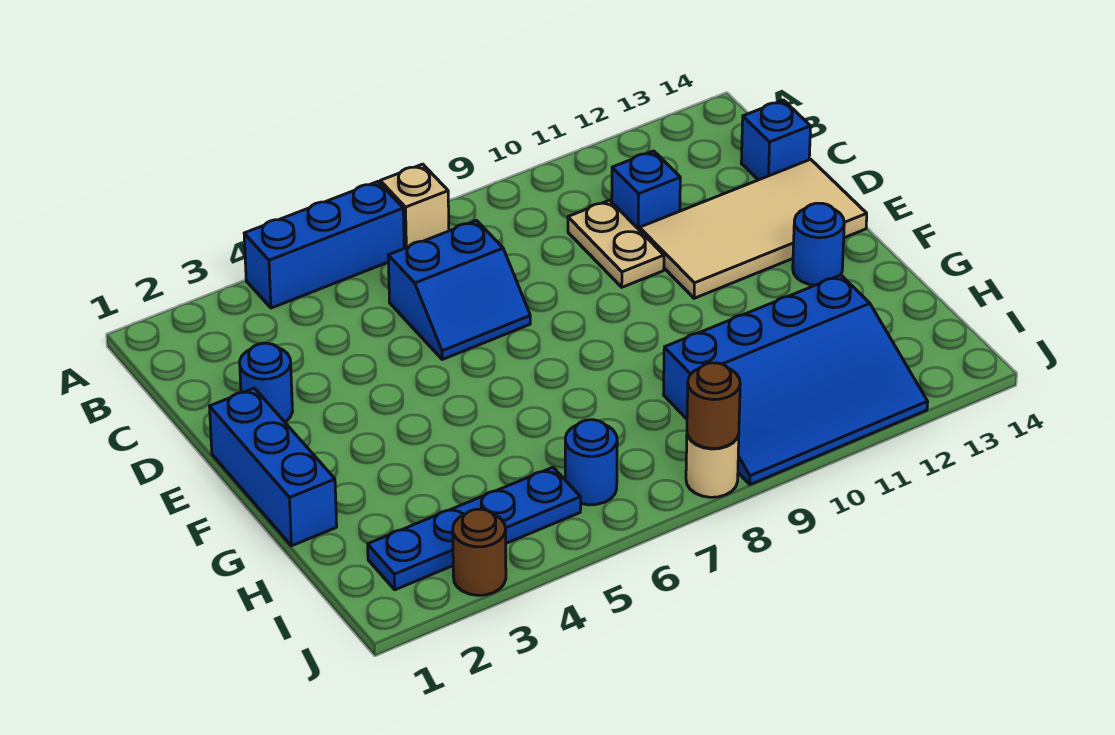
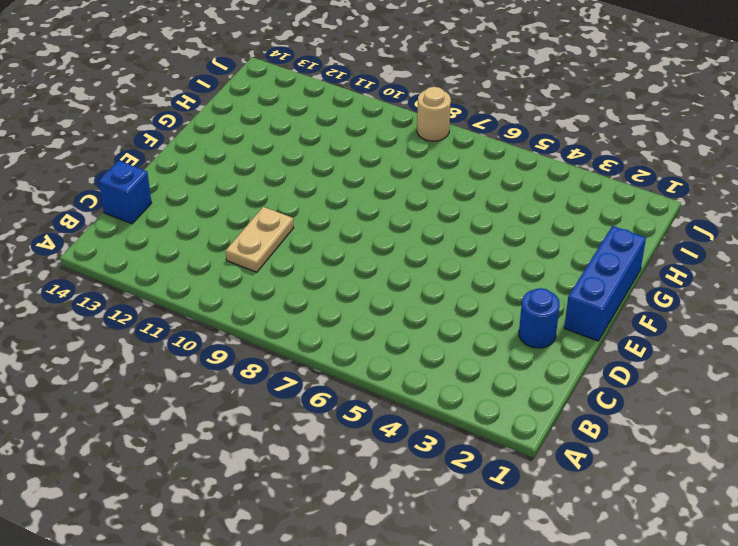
none -> blue 1x3 brick [244,182,404,308]
none -> tan 1x1 brick [380,164,449,248]
none -> blue 2x2 slope [388,220,530,359]

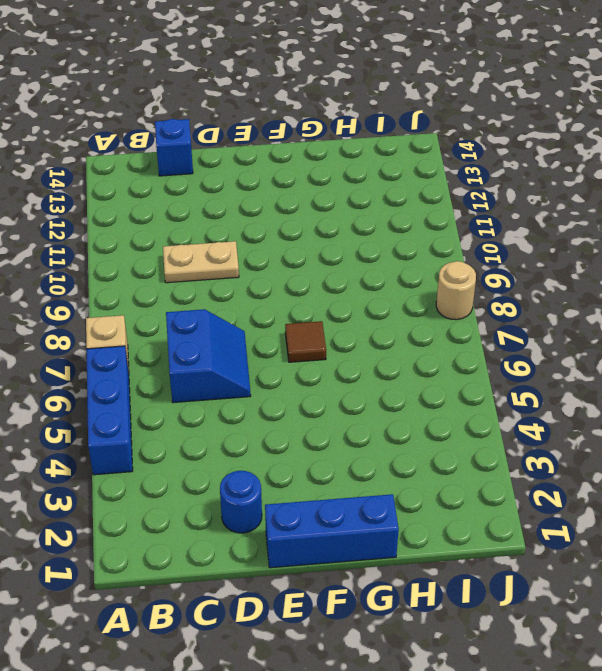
brown 1x1 tile [285,321,326,362] -> none
none -> blue 1x1 brick [612,151,680,229]
none -> tan 2x4 tile [639,159,867,298]
none -> blue 1x1 round brick [793,203,844,285]

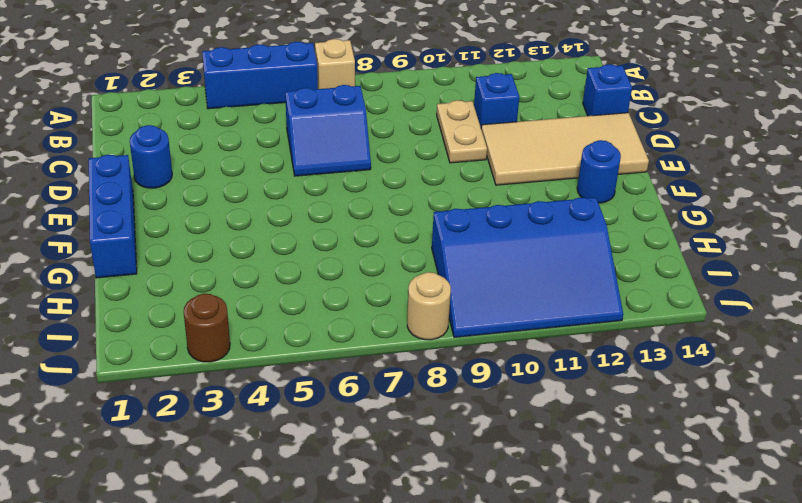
none -> blue 1x4 plate [368,467,581,590]
none -> blue 1x1 round brick [565,420,617,505]
none -> brown 1x1 round brick [687,363,740,449]

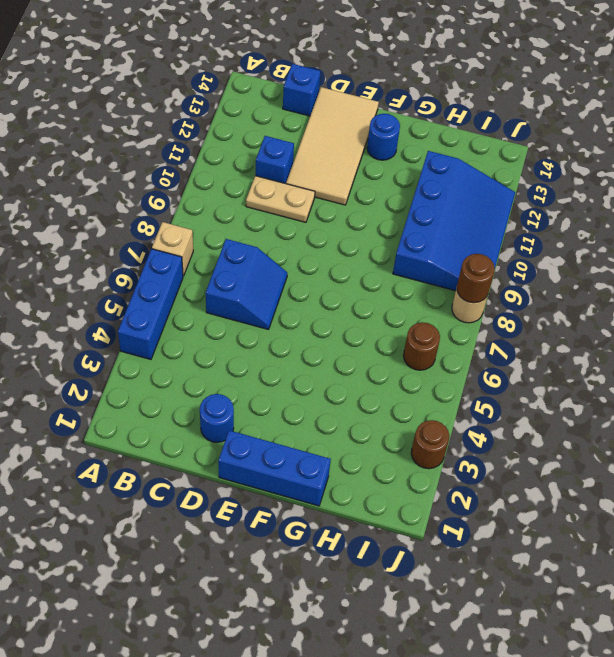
brown 1x1 round brick [404,322,440,370] -> blue 1x1 round brick [565,420,617,505]
none -> blue 1x4 plate [368,467,581,590]

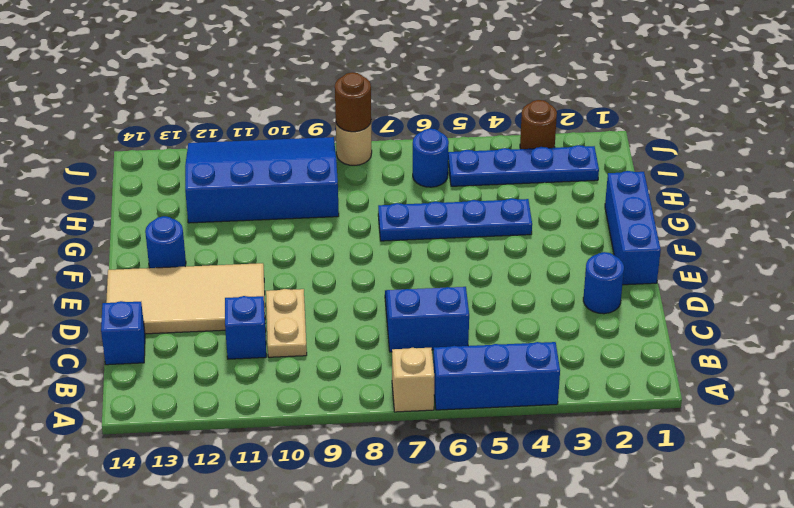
blue 1x4 plate [378,198,532,241] -> none

